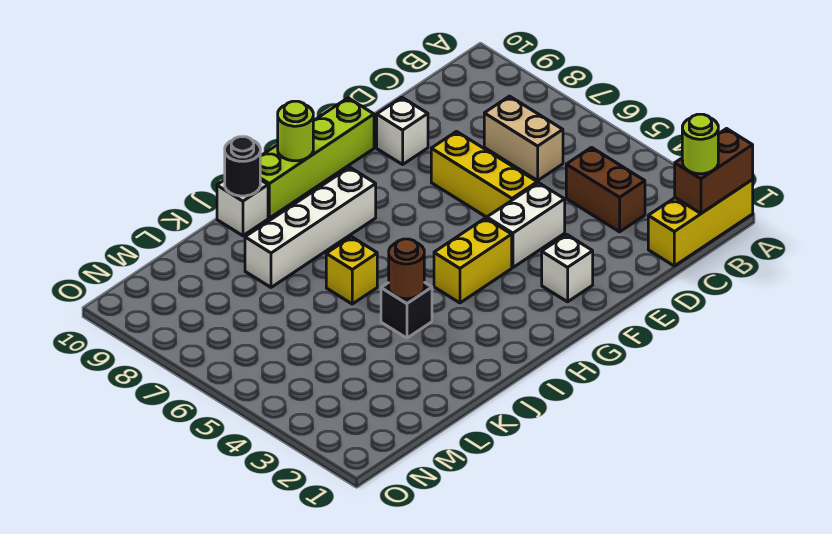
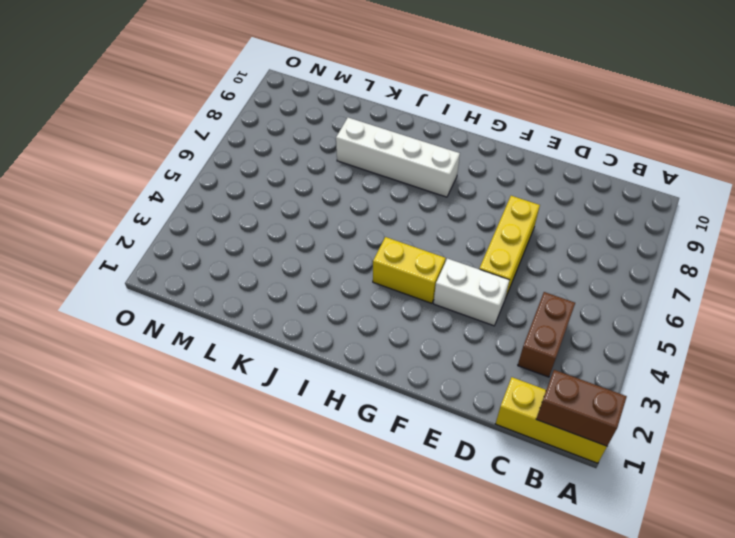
none -> tan 1x2 brick [484,96,563,180]
none -> white 1x1 brick [377,97,428,164]
none -> white 1x1 brick [542,235,593,302]

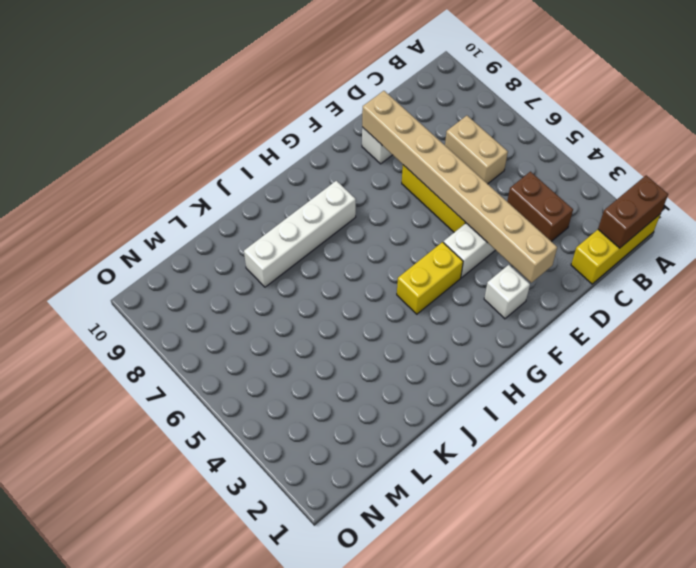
tan 1x8 brick [362,91,557,283] -> none
none -> lime 1x4 brick [260,98,374,218]
none -> black 1x1 brick [381,282,432,338]
none -> yellow 1x1 brick [326,237,377,304]

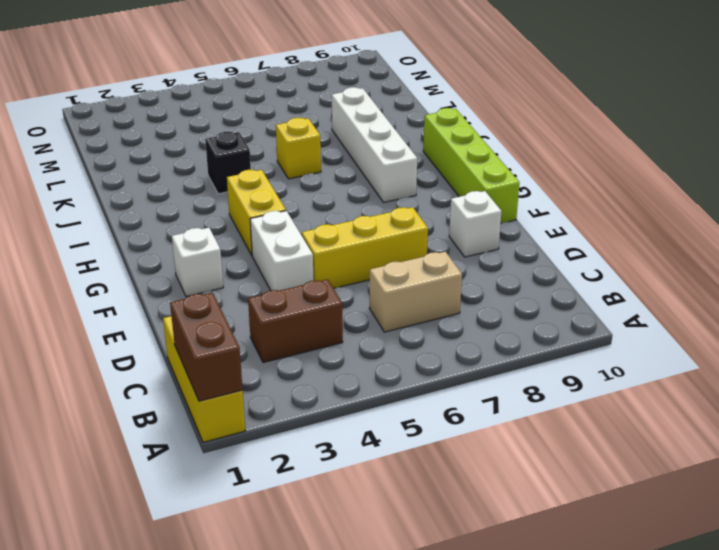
none -> white 1x1 brick [217,180,268,236]
none -> lime 1x1 round brick [278,101,313,161]
none -> brown 1x1 round brick [389,239,424,299]

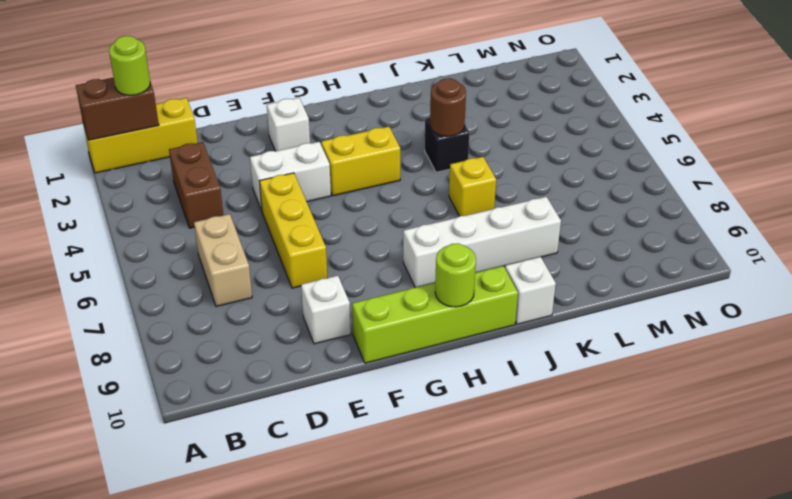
none -> black 1x1 round brick [225,137,260,196]

